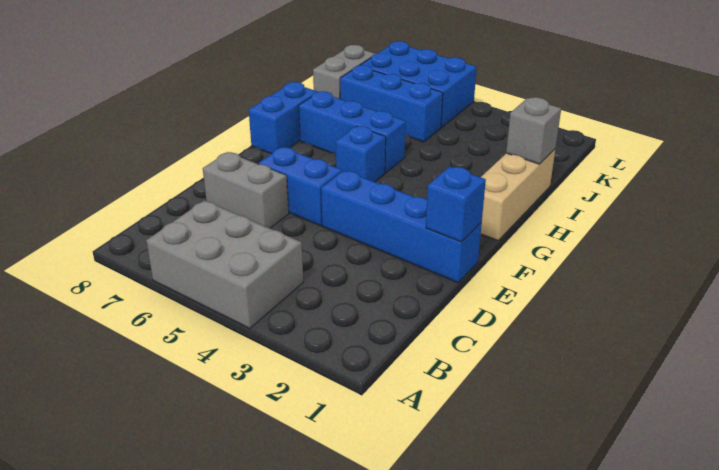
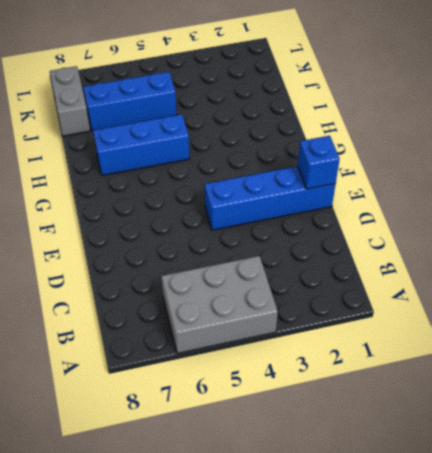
none -> grey 1x2 brick [203,152,289,228]
none -> blue 1x2 brick [258,147,342,226]
none -> tan 1x3 brick [481,149,555,240]

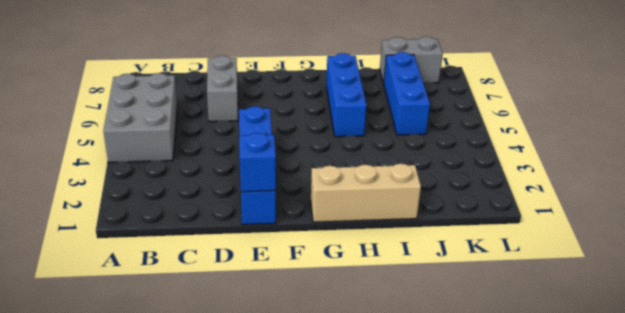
none -> blue 1x2 brick [258,147,342,226]
none -> blue 1x1 brick [336,126,386,182]
none -> blue 1x2 brick [249,82,317,154]

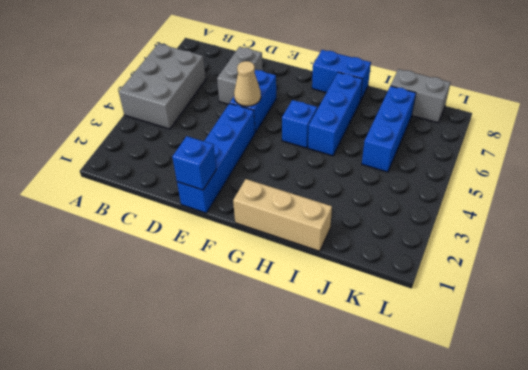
tan 1x1 cone [234,61,261,106] -> none
none -> blue 2x3 brick [361,41,477,128]
none -> grey 1x1 brick [506,97,561,164]

